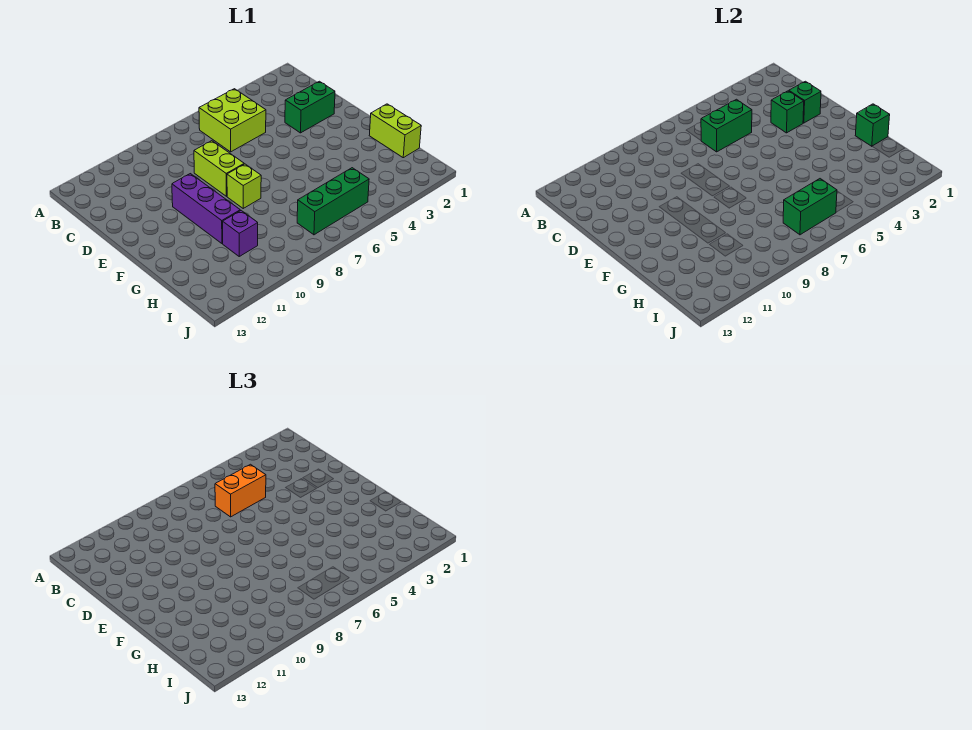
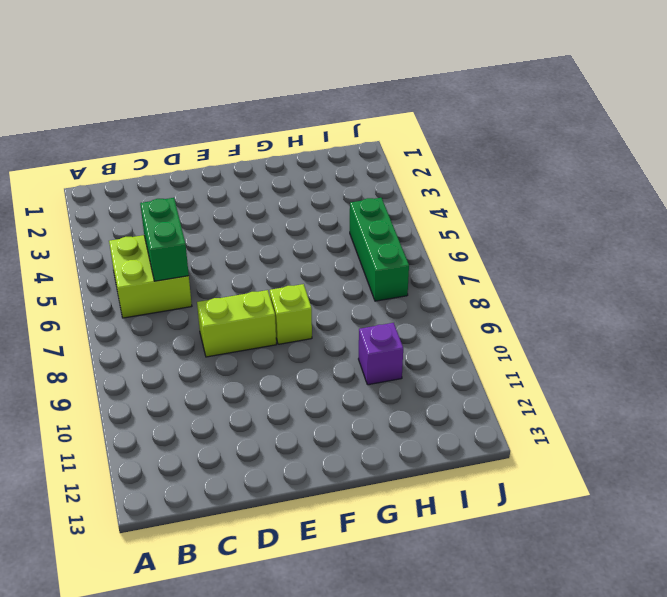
none -> green 1x2 brick [285,81,335,133]
none -> purple 1x3 brick [172,174,240,244]
none -> lime 1x2 brick [369,104,421,158]

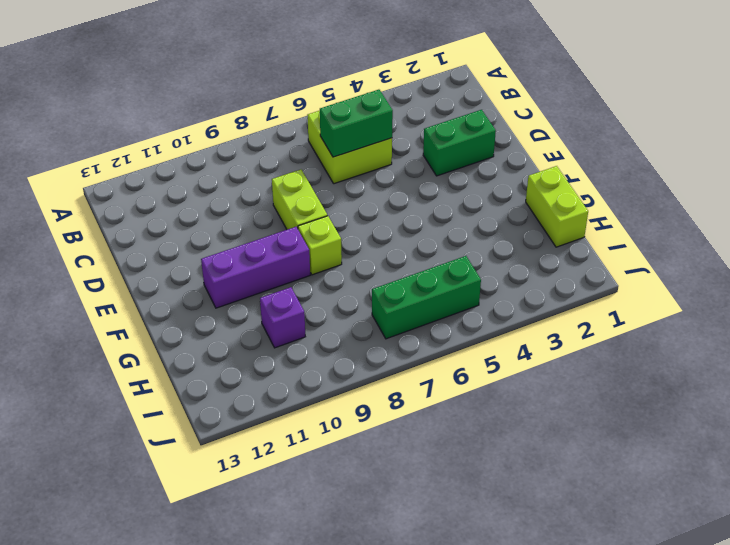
purple 1x3 brick [201,227,310,308] -> purple 1x3 brick turned to [172,174,240,244]
none -> green 1x1 brick [789,81,821,123]
none -> green 1x1 brick [771,91,804,133]
none -> green 1x1 brick [855,104,890,146]

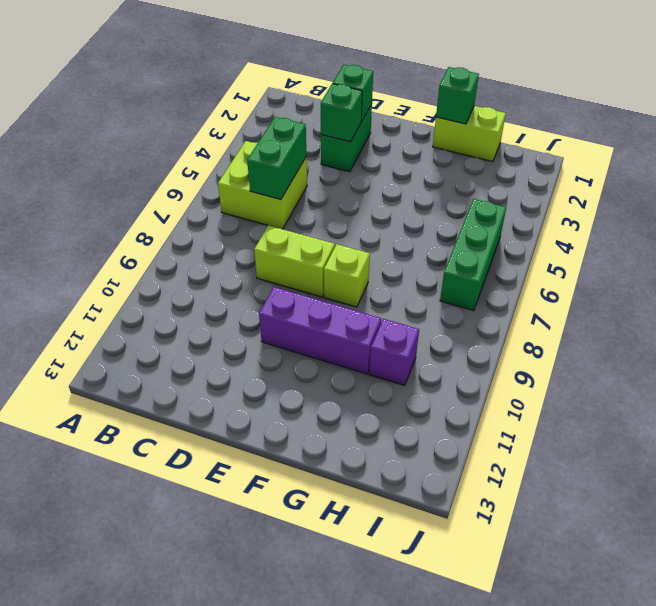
none -> green 1x2 brick [783,179,837,235]
none -> orange 1x2 brick [215,464,266,517]

